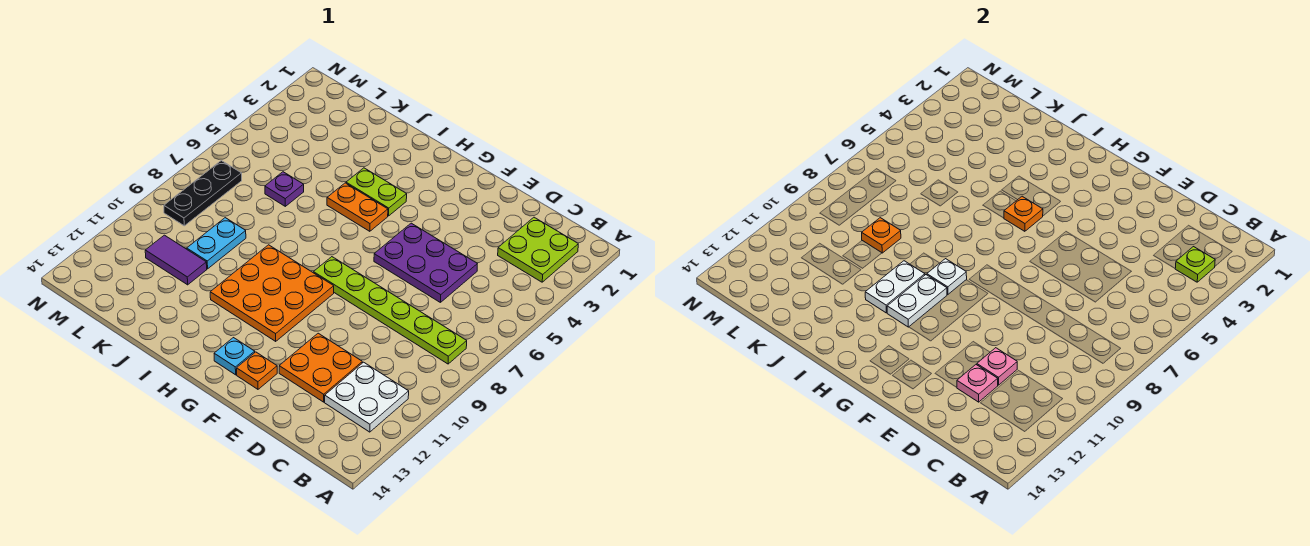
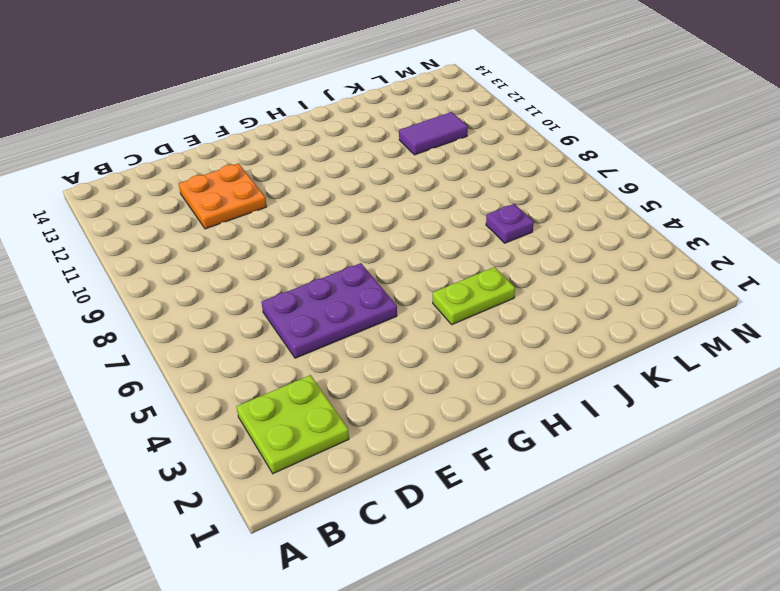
none -> lime 1x6 plate [313,257,467,364]
none -> white 2x2 plate [325,362,409,432]
none -> orange 1x1 plate [237,352,277,389]

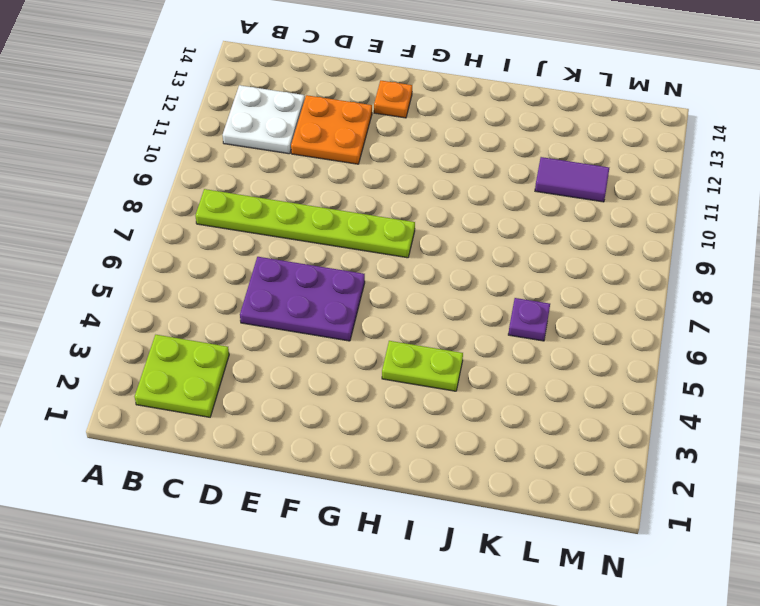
none -> orange 3x3 plate [210,245,334,341]
none -> cyan 1x1 plate [214,338,255,375]
none -> orange 1x2 plate [327,183,388,231]

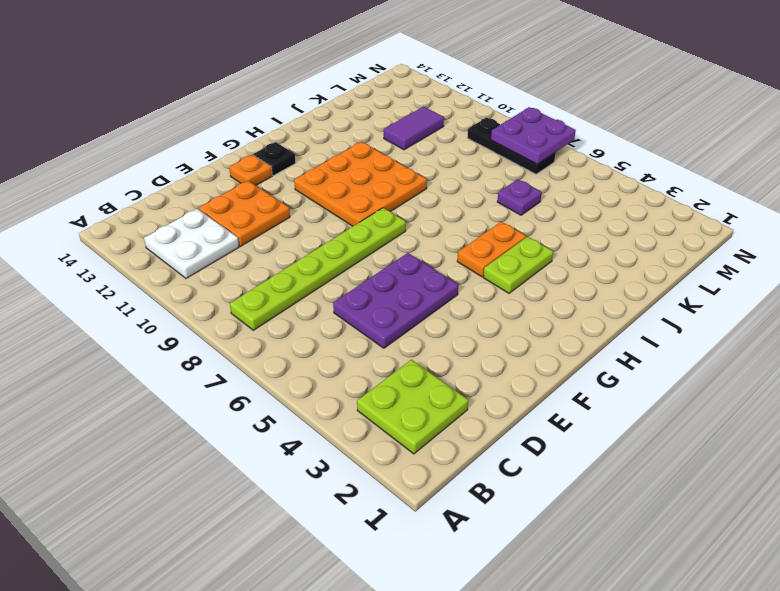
black 1x1 plate [253,142,296,176] -> cyan 1x1 plate [214,338,255,375]
purple 2x2 plate [491,107,576,164] -> none
none -> cyan 1x2 plate [187,218,246,269]
none -> lime 1x1 plate [1175,247,1215,282]
none -> pink 1x1 plate [977,348,1017,385]

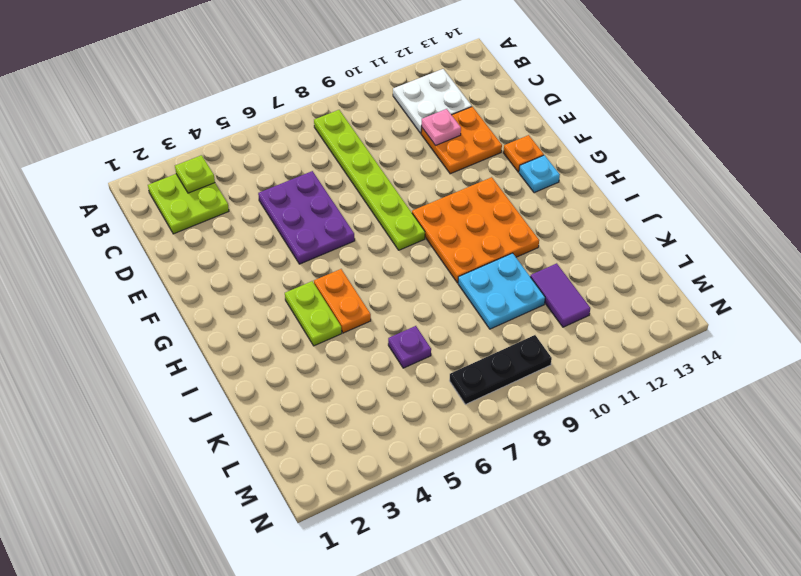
cyan 2x2 plate [458,253,545,329] -> cyan 1x2 plate [187,218,246,269]
none -> pink 1x1 plate [957,365,998,402]
none -> orange 1x1 plate [1004,196,1043,231]
none -> white 1x1 plate [927,259,967,294]

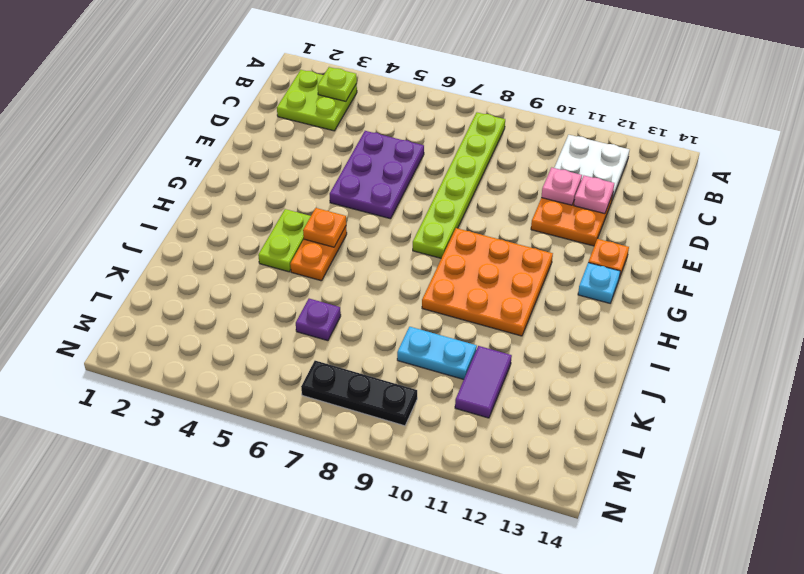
none -> white 1x1 plate [927,259,967,294]
none -> white 1x2 plate [887,275,947,327]
none -> white 1x2 plate [865,261,925,313]

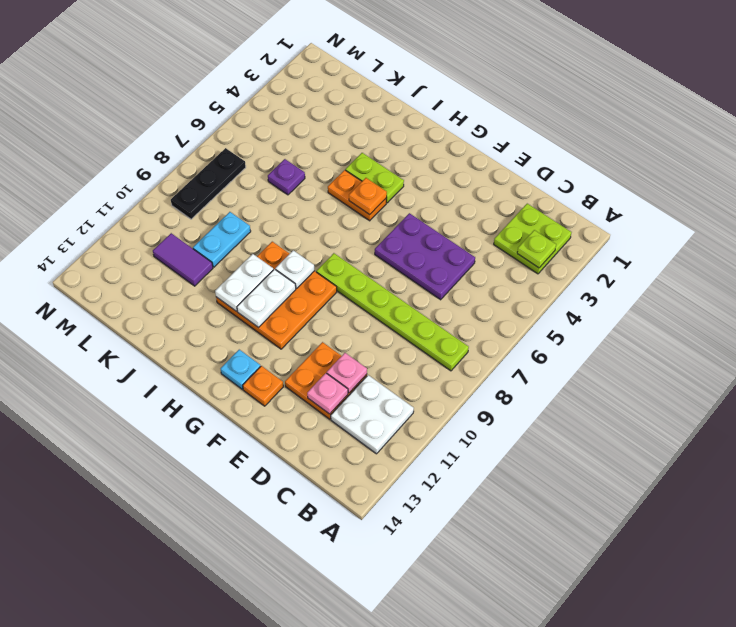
none -> orange 1x1 plate [862,218,901,253]

